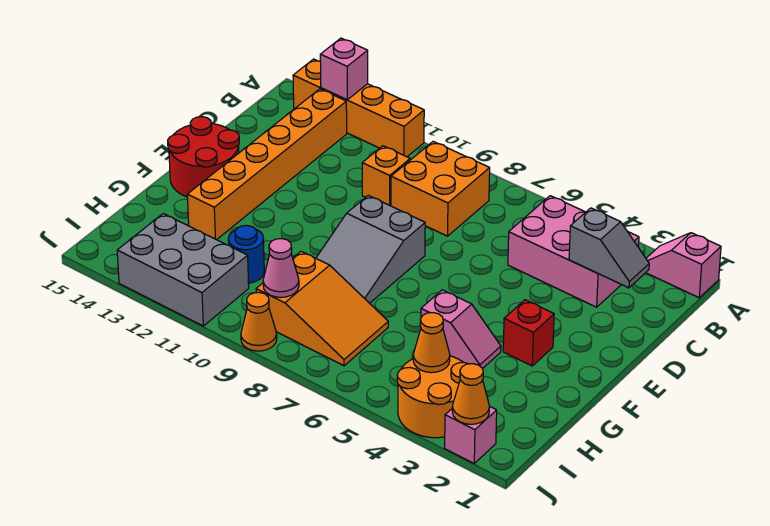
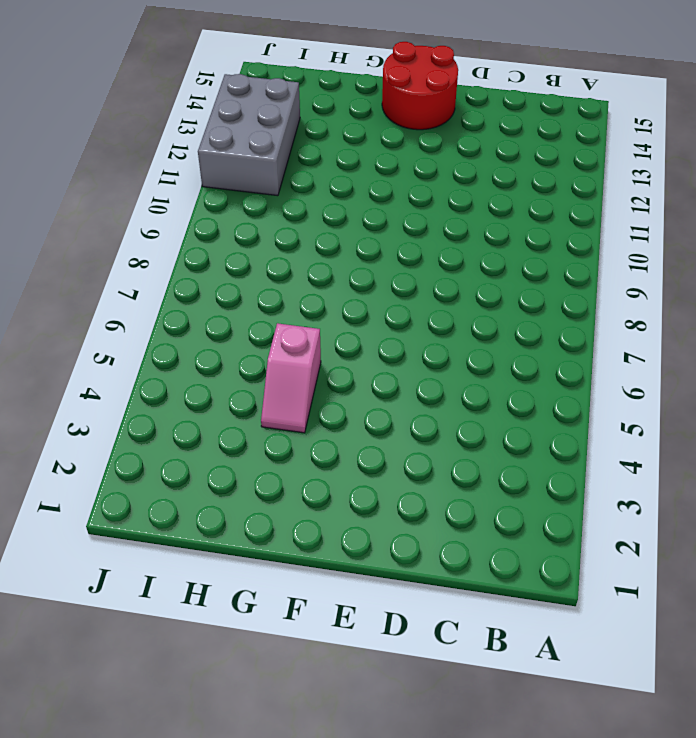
none -> pink 1x2 slope [646,233,721,298]
none -> orange 1x4 brick [293,59,424,157]
none -> pink 2x3 brick [508,196,639,307]

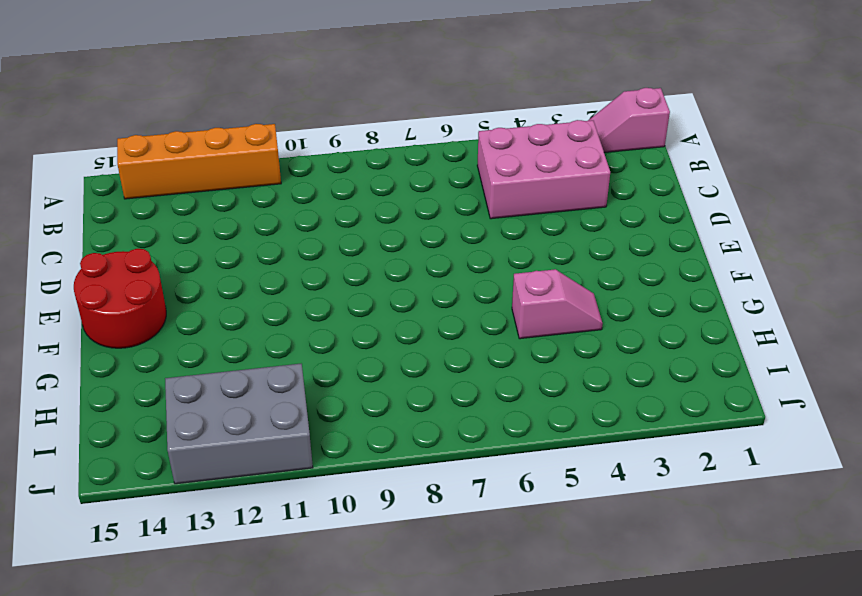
none -> orange 2x2 brick [391,141,490,236]
none -> orange 1x6 brick [187,89,347,240]
none -> orange 1x1 brick [362,146,410,206]

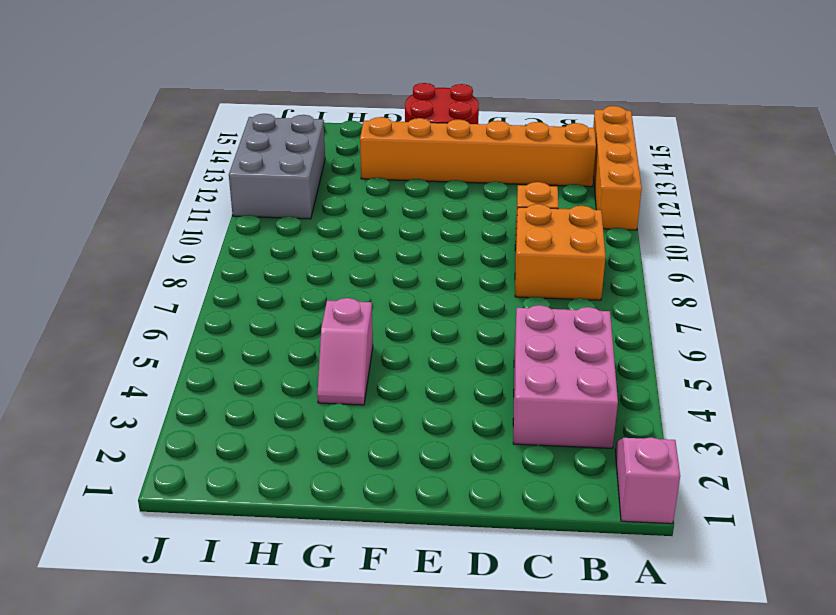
none -> grey 2x3 slope [316,195,425,303]
none -> red 1x1 brick [503,300,554,366]
none -> orange 2x3 slope [256,251,388,366]

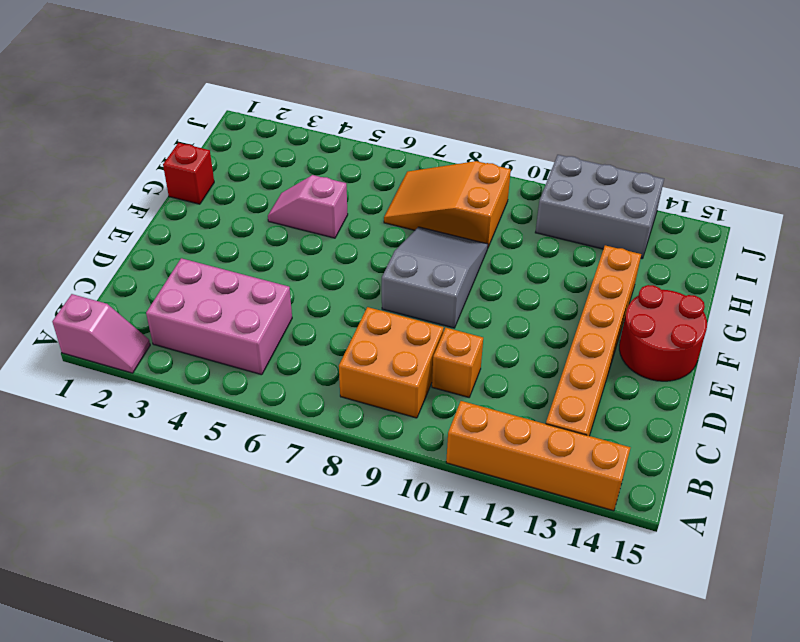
red 1x1 brick [163,143,214,204] -> red 1x1 brick moved to [503,300,554,366]
none -> blue 1x1 round brick [228,225,264,283]
none -> orange 2x2 round brick [397,356,468,438]
none -> pink 1x1 brick [445,407,497,463]

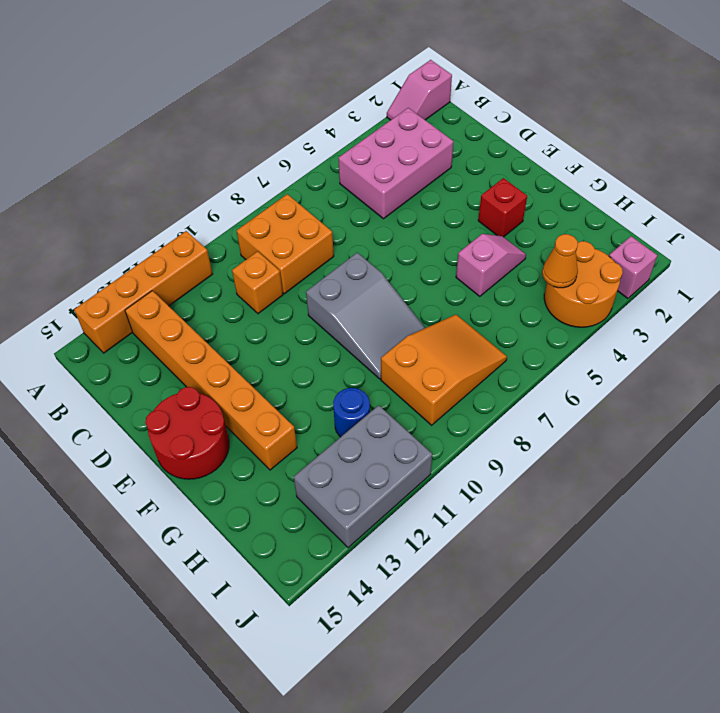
none -> orange 1x1 cone [241,292,277,351]
none -> pink 1x1 brick [320,38,368,100]
none -> grey 1x2 slope [569,208,649,288]

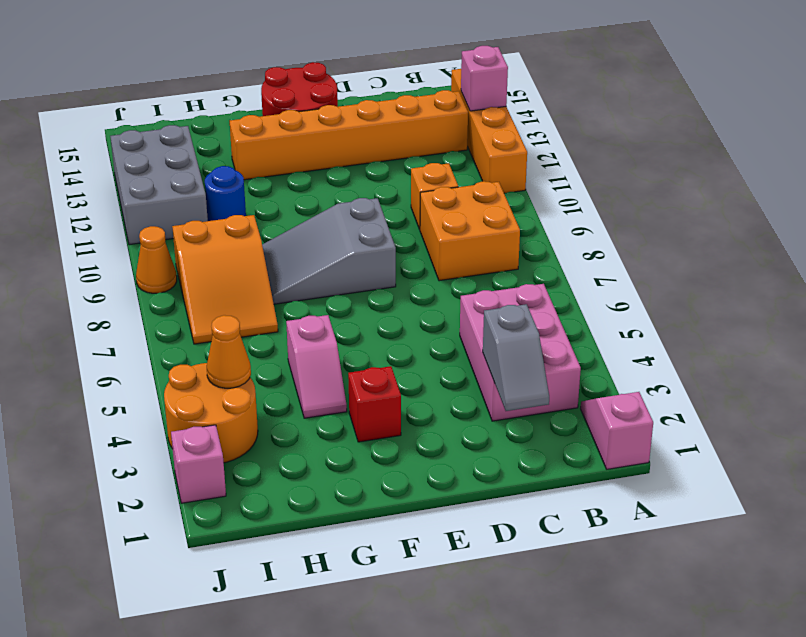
none -> pink 1x1 cone [263,239,299,297]
none -> orange 1x1 cone [452,364,490,424]

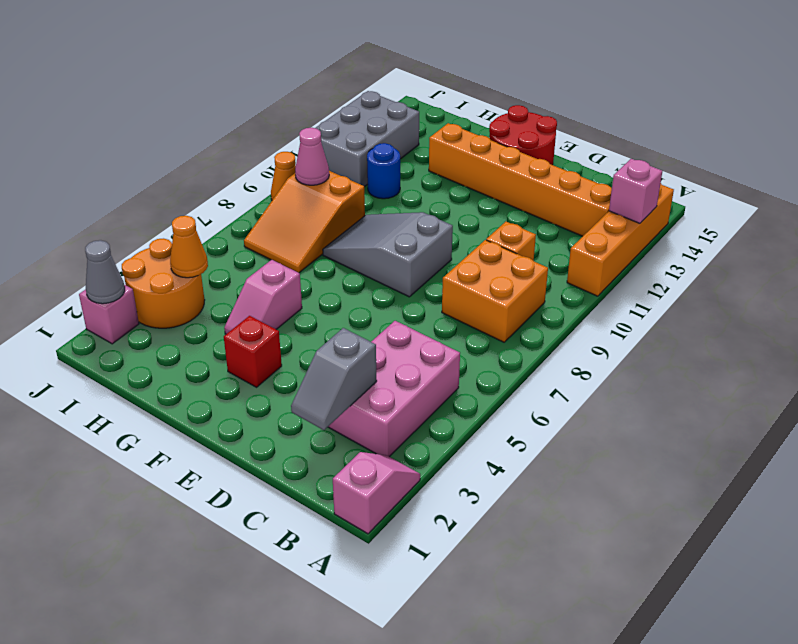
grey 1x1 cone [85,240,125,304] -> orange 1x1 cone [452,364,490,424]

